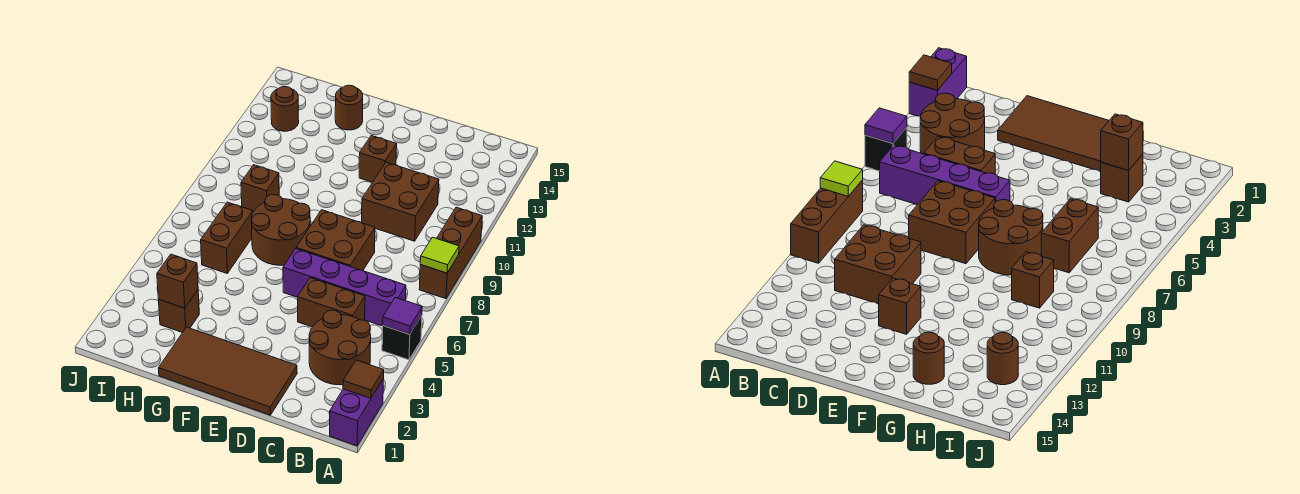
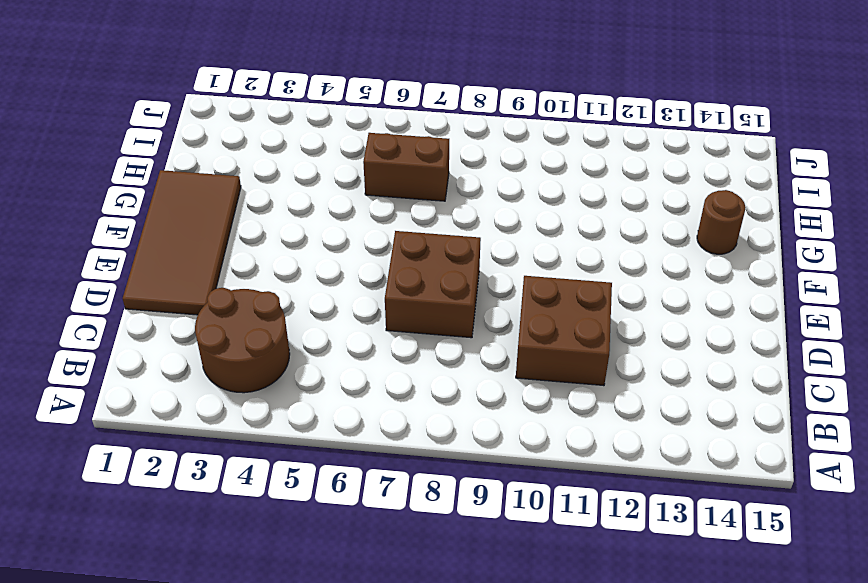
none -> purple 1x2 brick [330,380,383,446]
none -> black 1x1 brick [382,316,422,360]
none -> brown 1x3 brick [419,207,482,299]

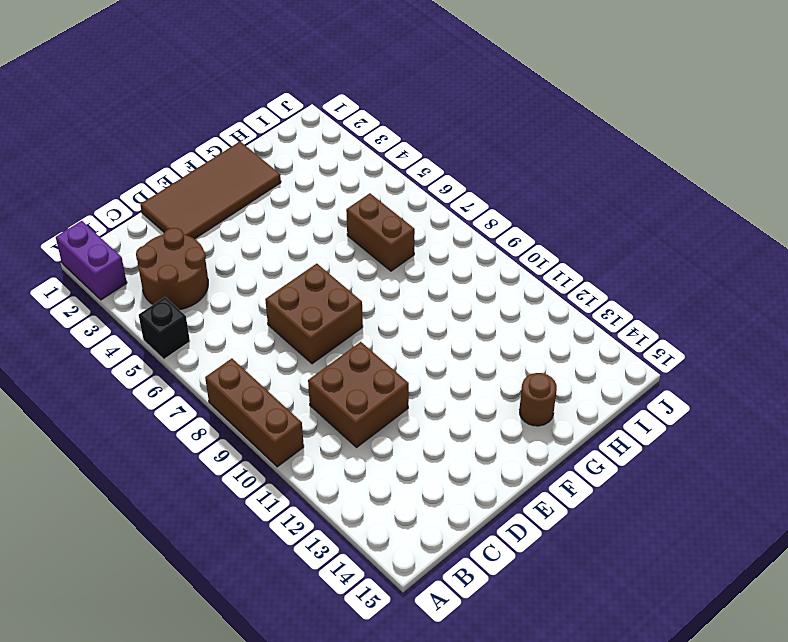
none -> purple 1x4 brick [283,249,406,326]
none -> brown 1x2 brick [298,278,365,327]
none -> brown 1x1 brick [359,136,397,182]

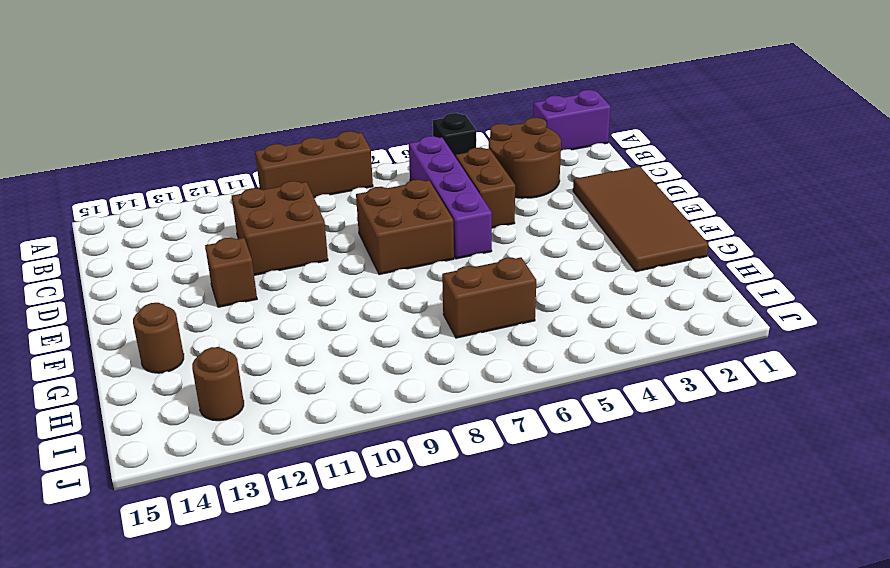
none -> brown 2x2 round brick [251,194,310,265]
none -> brown 1x1 brick [158,290,199,333]
none -> brown 1x1 brick [241,165,279,212]

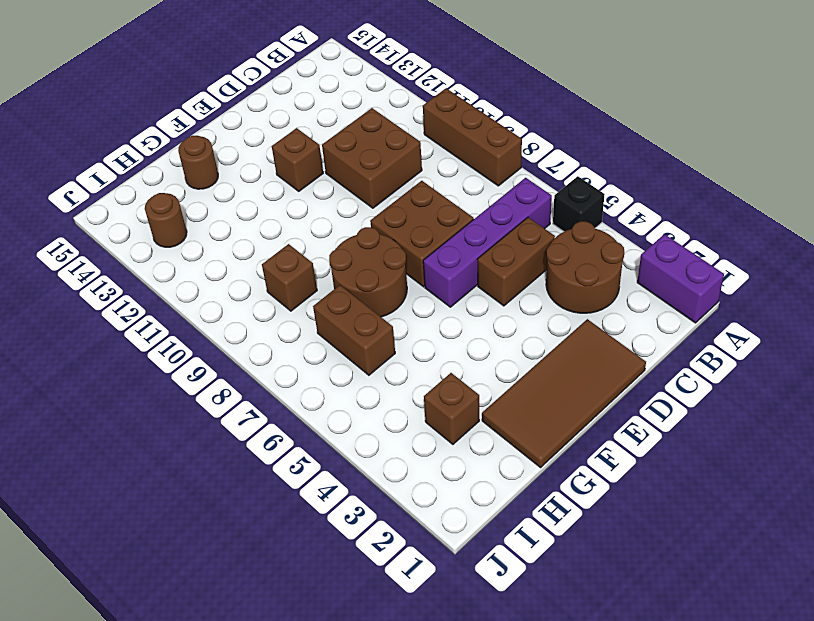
none -> brown 1x1 tile [343,360,384,398]
none -> purple 1x1 tile [383,297,422,334]
none -> lime 1x1 tile [420,237,459,273]

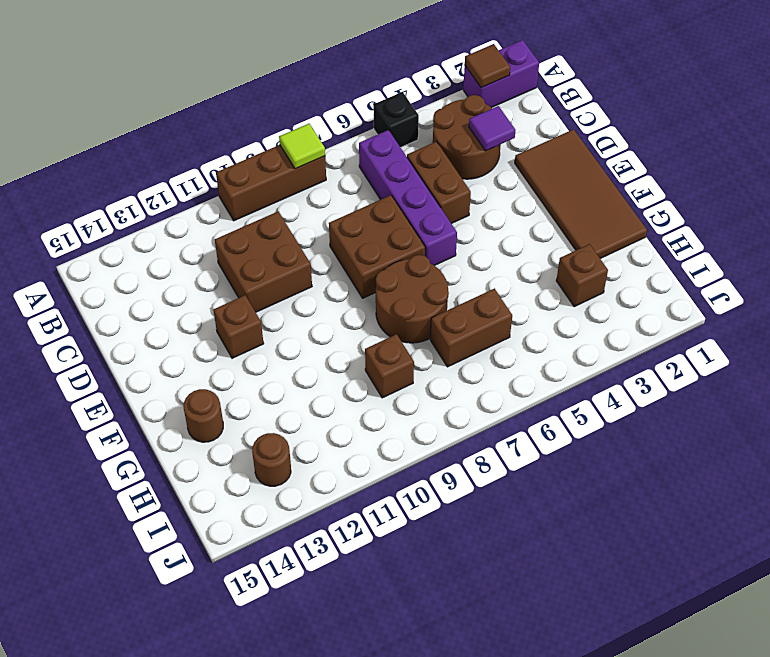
purple 1x1 tile [469,106,516,151] -> purple 1x1 tile moved to [383,297,422,334]
none -> brown 1x1 brick [157,254,198,308]

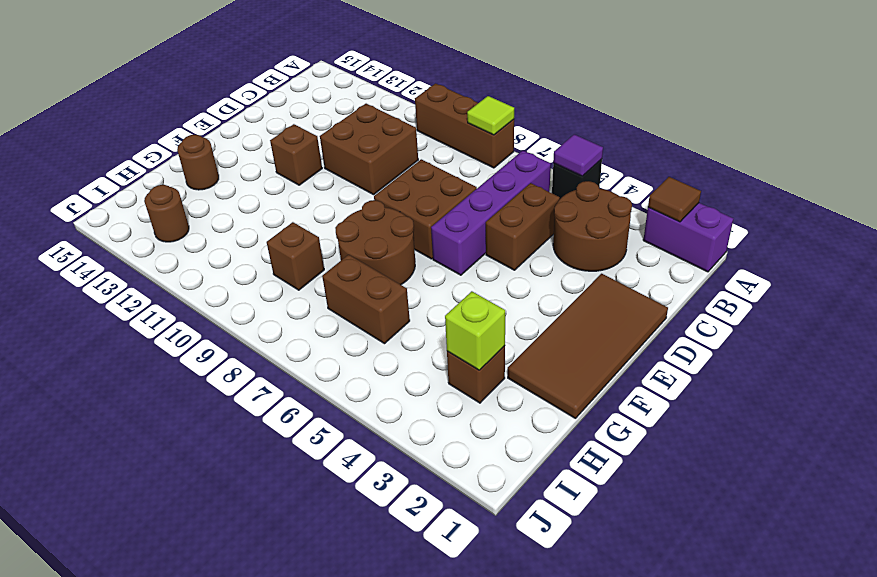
lime 1x1 brick [445,291,505,370] -> brown 1x1 brick [157,254,198,308]

